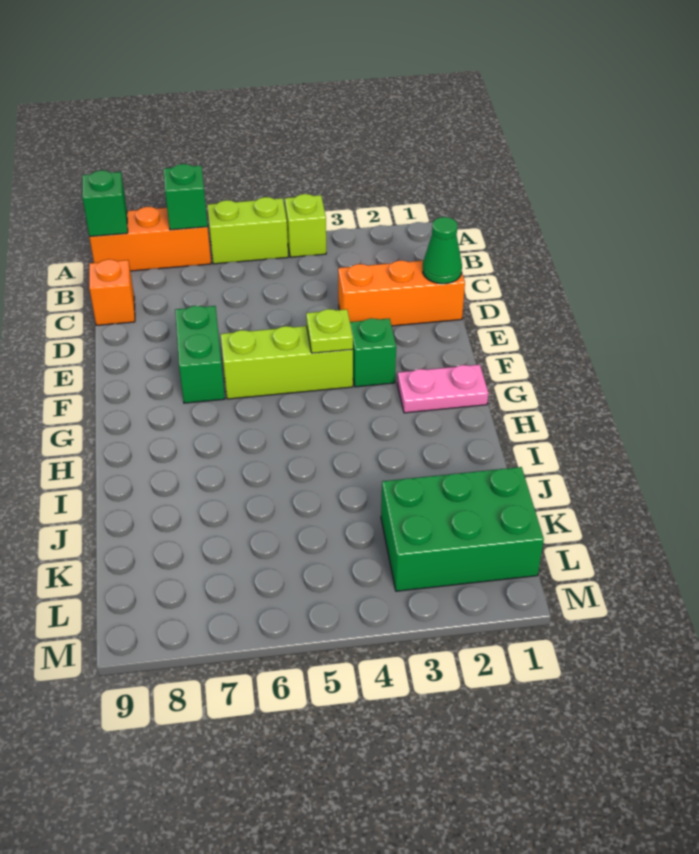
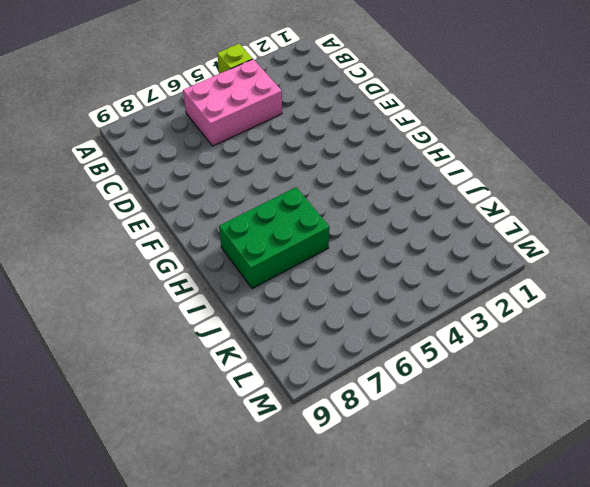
pink 2x3 brick [183,59,282,146] -> none
green 2x3 brick [219,187,329,289] -> green 2x3 brick moved to [381,467,544,591]
none -> lime 1x2 brick [207,197,288,264]
none -> orange 1x3 brick [89,207,211,271]
none -> orange 1x1 brick [89,259,135,325]

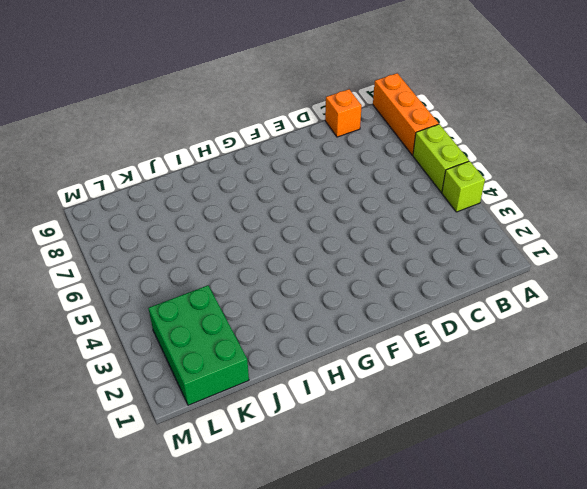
none -> orange 1x3 brick [338,260,465,326]
none -> green 1x2 brick [175,306,225,403]
none -> green 1x1 brick [350,318,396,387]

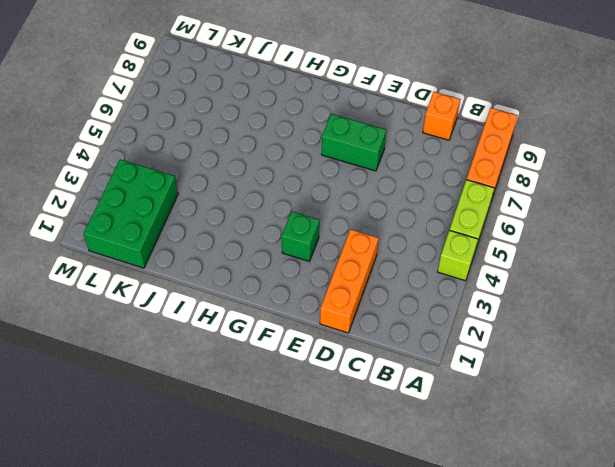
none -> lime 1x3 brick [221,326,353,399]
none -> pink 1x2 plate [397,365,488,413]
none -> green 1x1 brick [163,164,208,230]

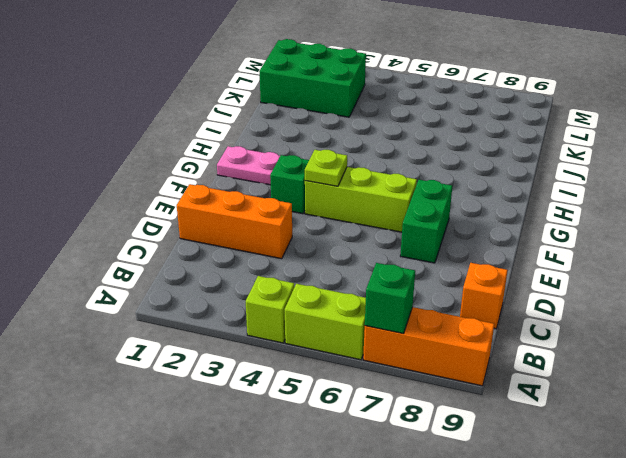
none -> green 1x1 brick [82,170,128,237]
none -> green 1x1 cone [423,217,462,284]

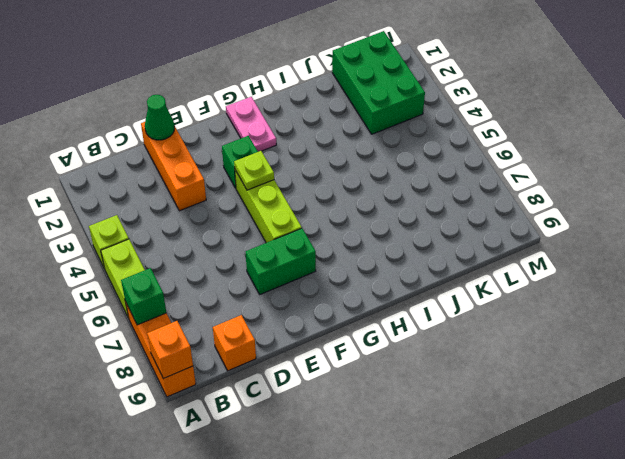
orange 1x1 brick [147,321,193,379] -> green 1x1 brick [82,170,128,237]

